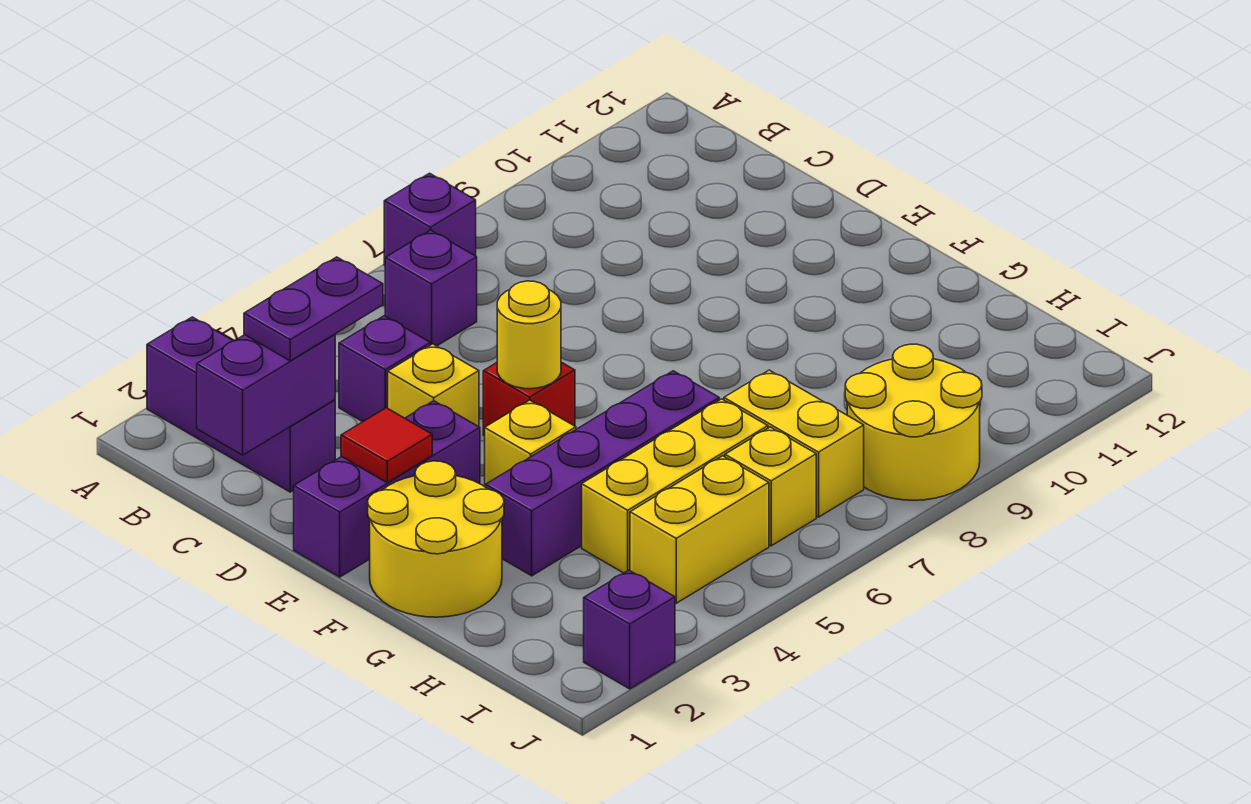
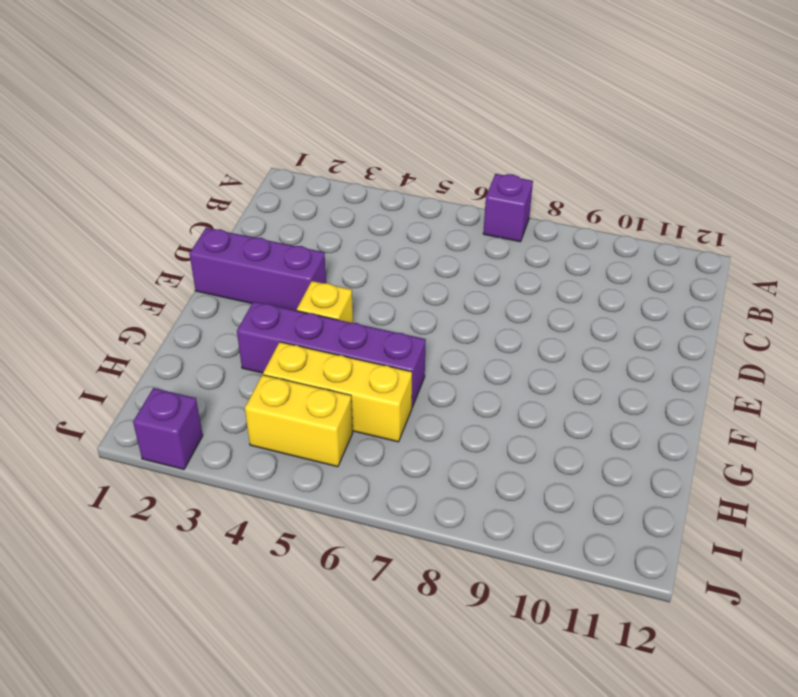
none -> purple 1x3 brick [147,317,335,492]
none -> purple 1x1 brick [385,230,477,346]
none -> purple 1x1 brick [339,316,430,422]

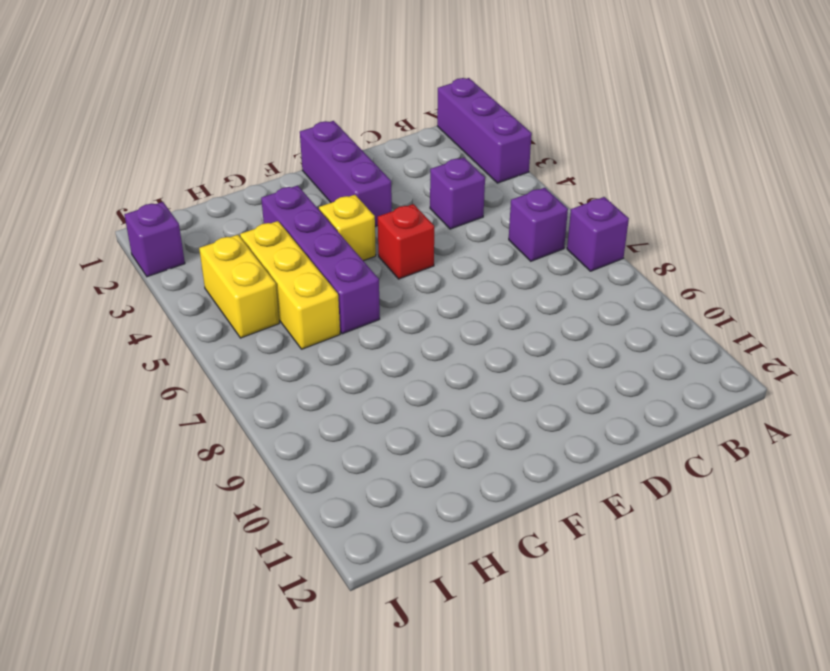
purple 1x3 brick [437,78,532,183] -> purple 1x3 brick turned to [147,317,335,492]
none -> yellow 1x1 brick [388,344,479,427]
none -> yellow 2x2 round brick [368,461,504,617]
none -> yellow 1x2 brick [724,370,864,517]

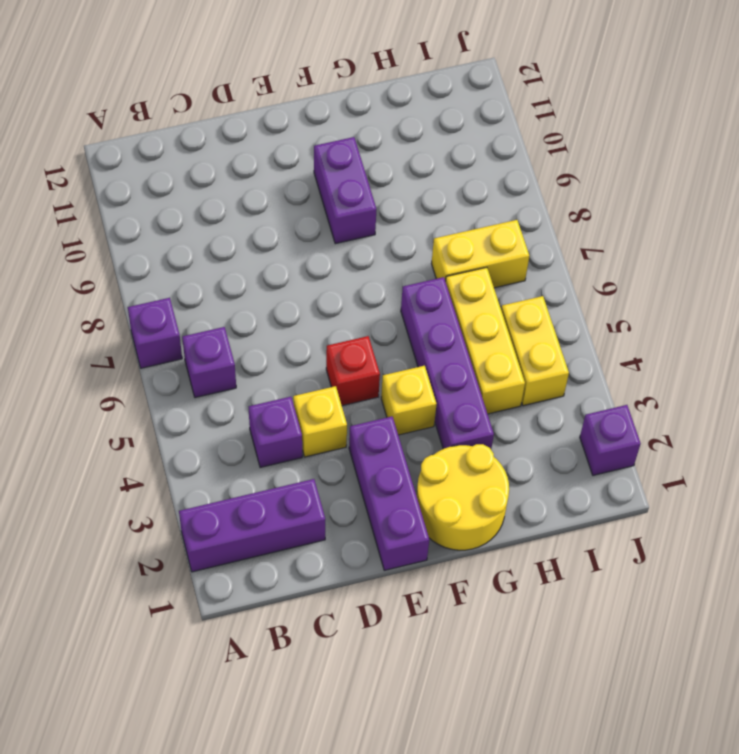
purple 1x2 brick [314,137,376,244] -> purple 1x2 brick moved to [197,334,335,455]
none -> yellow 1x1 brick [725,427,816,546]
none -> yellow 2x2 round brick [845,344,982,500]
none -> red 1x1 tile [341,408,432,483]

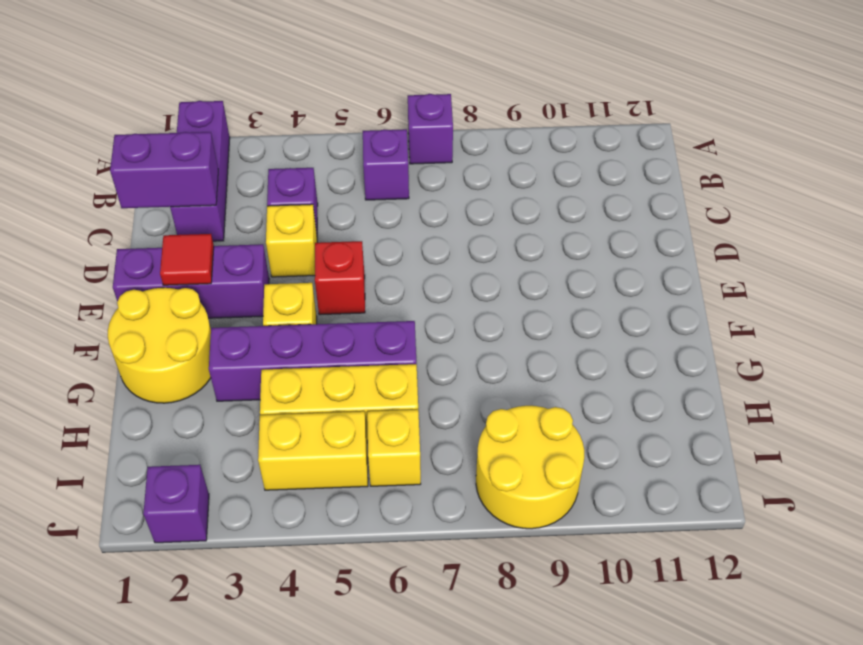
none -> yellow 1x2 brick [724,370,864,517]
none -> yellow 1x1 round brick [497,281,561,389]
none -> purple 1x2 plate [244,257,383,361]

